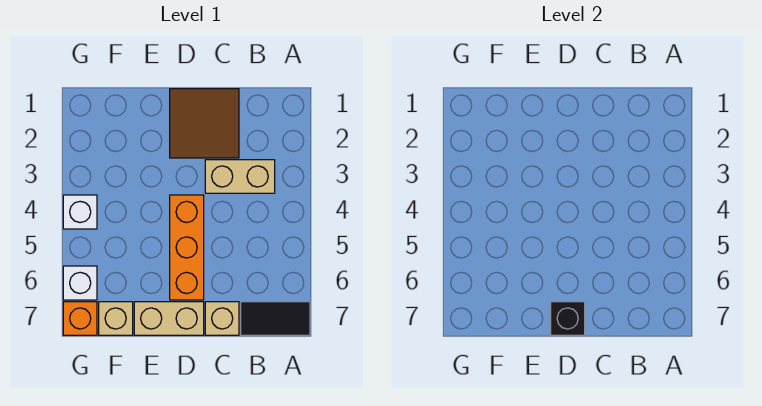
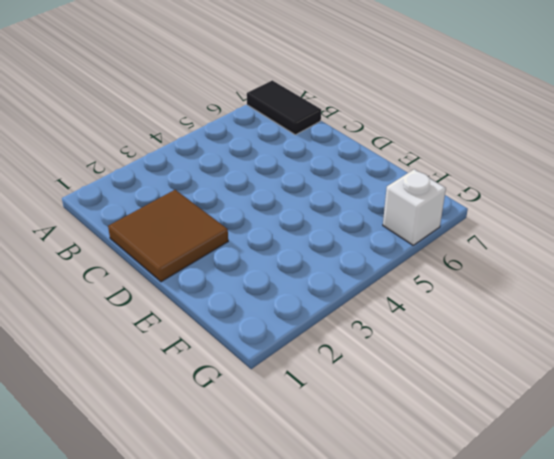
none -> tan 1x2 brick [205,160,275,193]
none -> tan 1x1 brick [205,302,239,335]

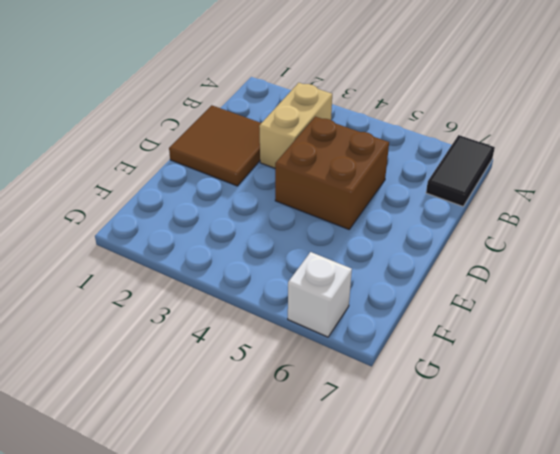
brown 2x2 brick [275,117,389,229] -> orange 1x3 brick [170,195,204,300]
none -> tan 1x1 brick [205,302,239,335]
none -> tan 1x2 brick [134,302,204,335]

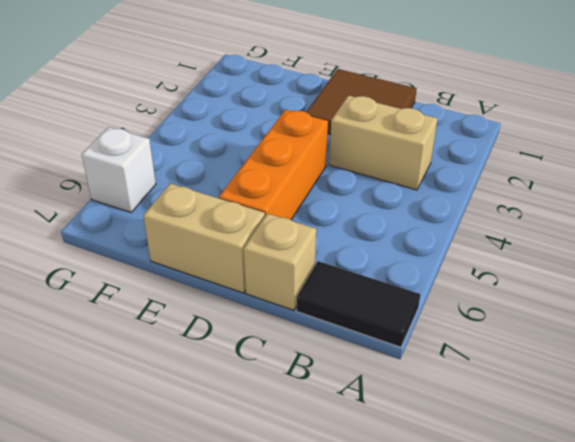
none -> tan 1x1 brick [99,302,133,335]
none -> white 1x1 brick [63,195,97,229]

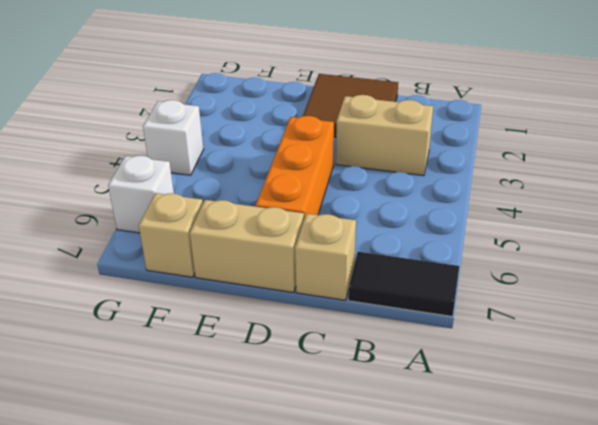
none -> orange 1x1 brick [63,302,97,335]
none -> black 1x1 brick [551,302,585,335]

